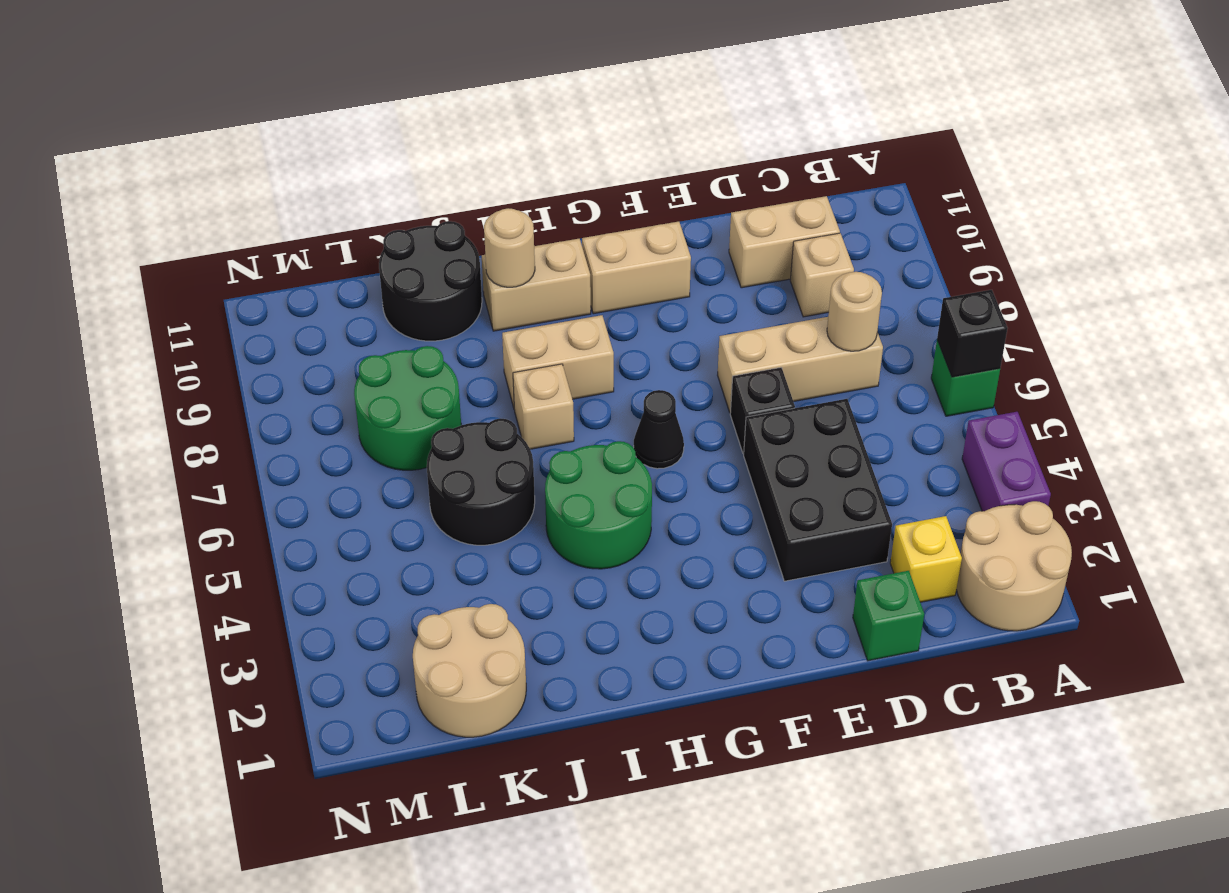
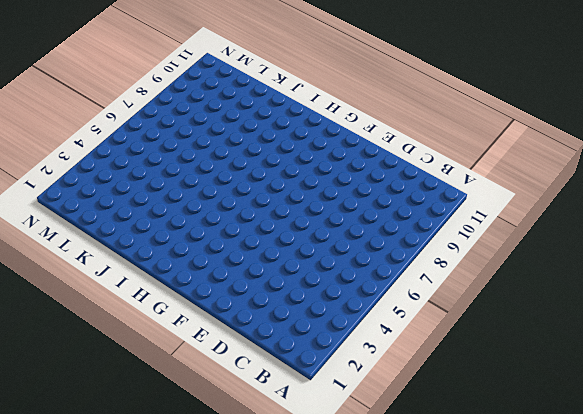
none -> tan 2x2 round brick [956,501,1072,631]
none -> purple 1x2 brick [962,412,1051,511]
none -> green 1x1 brick [931,340,1000,416]

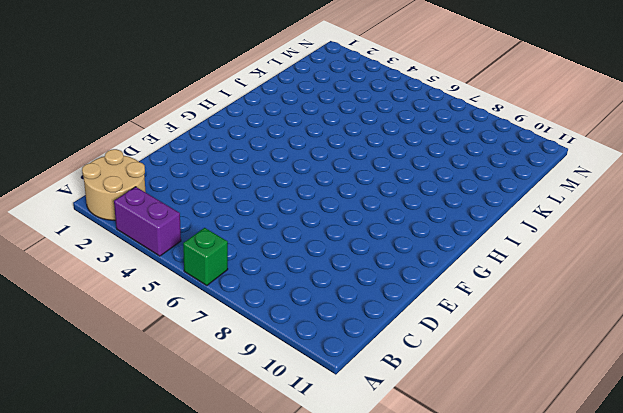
none -> yellow 1x1 brick [890,516,962,602]
none -> tan 1x3 brick [718,317,883,413]
none -> tan 1x1 brick [790,233,854,317]

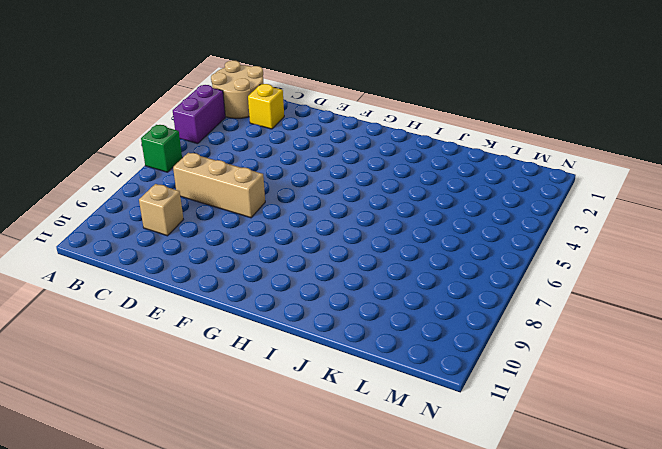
none -> tan 1x2 brick [729,196,840,288]
none -> green 1x1 brick [853,571,924,661]
none -> black 2x3 brick [744,399,892,581]

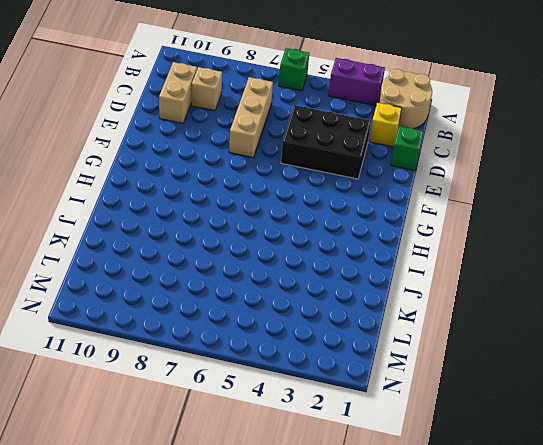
none -> black 1x1 brick [730,367,795,454]
none -> tan 1x2 brick [582,222,691,314]
none -> black 1x1 cone [634,390,684,469]

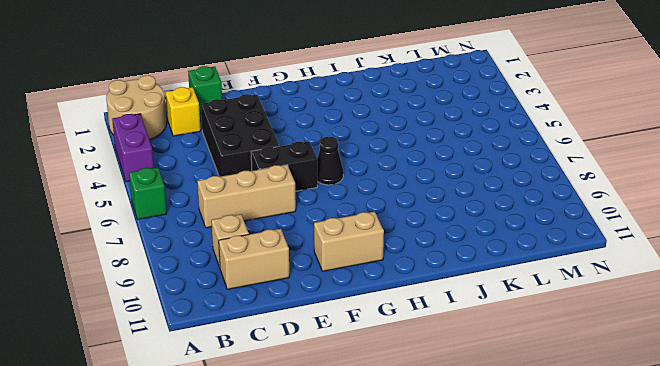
black 1x2 brick [251,142,317,191] -> black 1x1 brick [730,367,795,454]
none -> green 2x2 round brick [545,441,652,569]
none -> tan 1x2 brick [502,315,614,408]
none -> tan 1x2 brick [482,239,591,331]

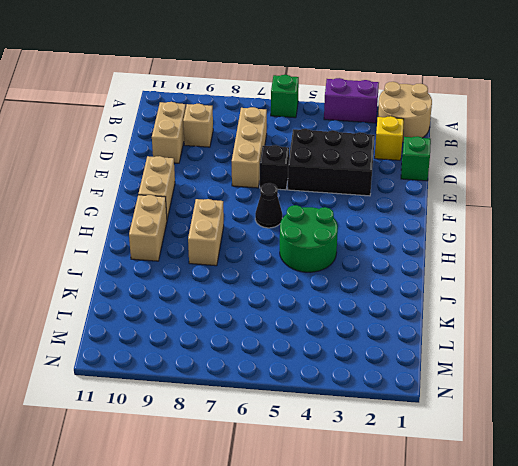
none -> tan 1x1 brick [513,364,574,449]
none -> black 2x2 round brick [427,419,535,545]
none -> black 2x2 round brick [379,221,482,341]

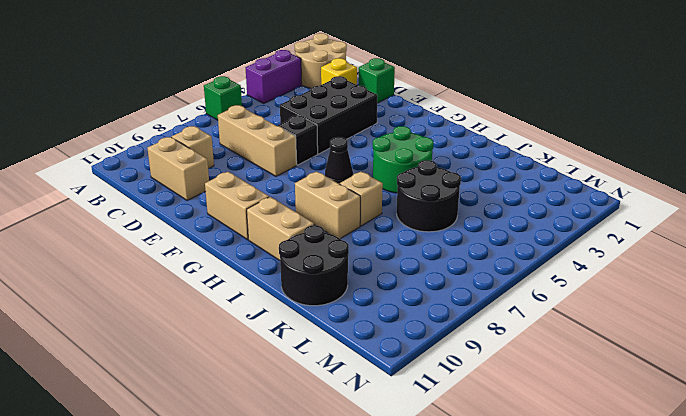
none -> tan 2x2 round brick [413,604,526,737]
none -> green 2x2 round brick [354,346,461,470]
none -> black 1x1 brick [937,290,1008,377]

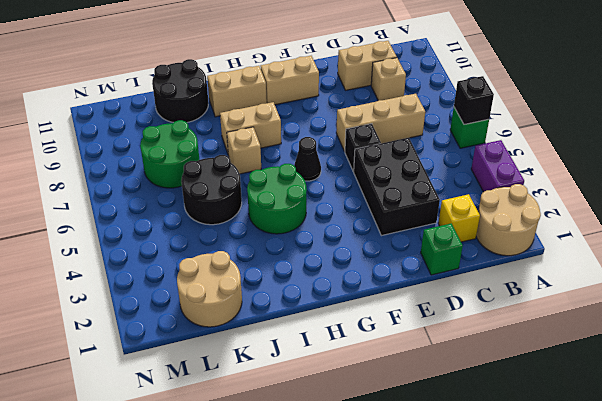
none -> tan 1x1 round brick [827,272,882,351]
none -> tan 1x1 round brick [484,208,535,287]

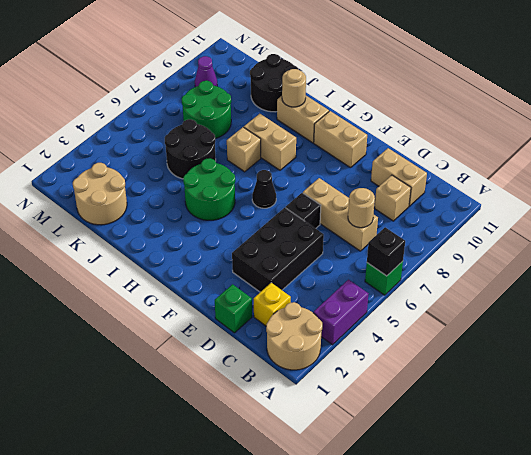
purple 1x1 cone [195,56,217,87] -> none

